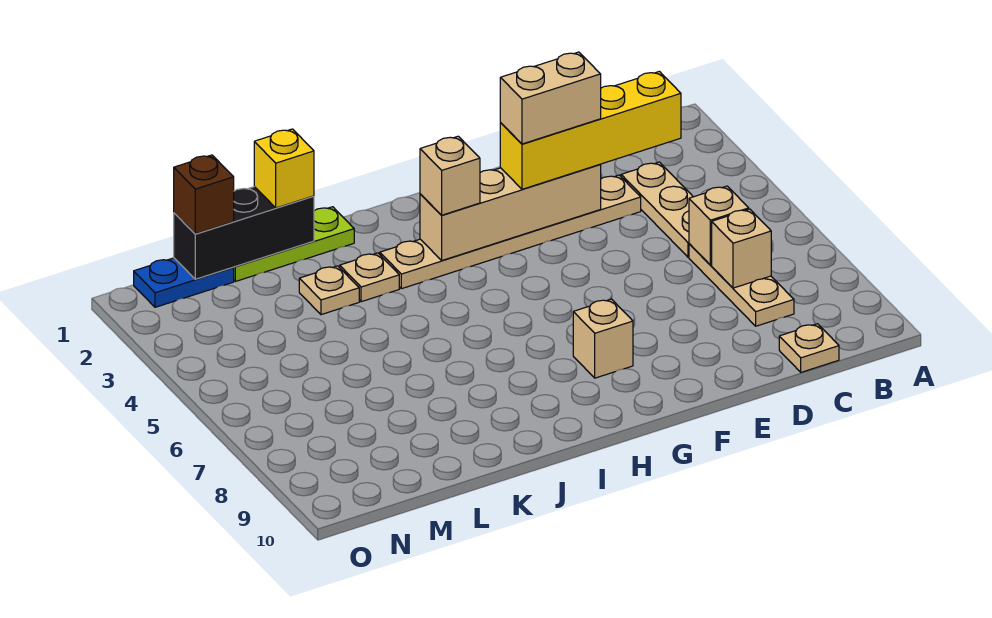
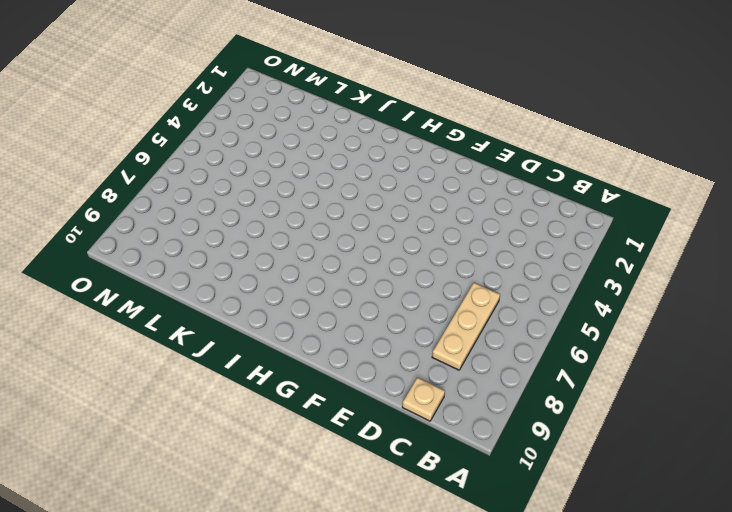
none -> tan 1x3 plate [621,162,693,257]
none -> tan 1x6 plate [380,175,641,289]
none -> tan 1x1 brick [573,299,633,378]

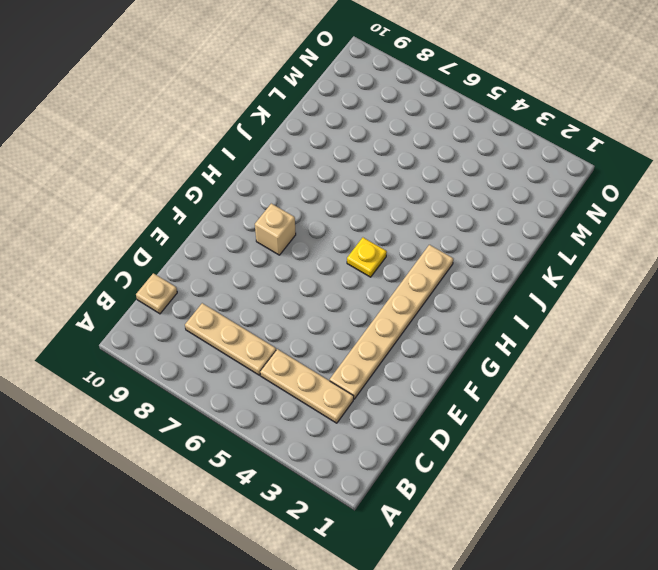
yellow 1x1 plate [347,238,387,277] -> none
none -> lime 1x3 plate [233,207,354,281]
none -> tan 1x1 plate [340,253,399,302]
none -> tan 1x1 plate [299,266,359,315]

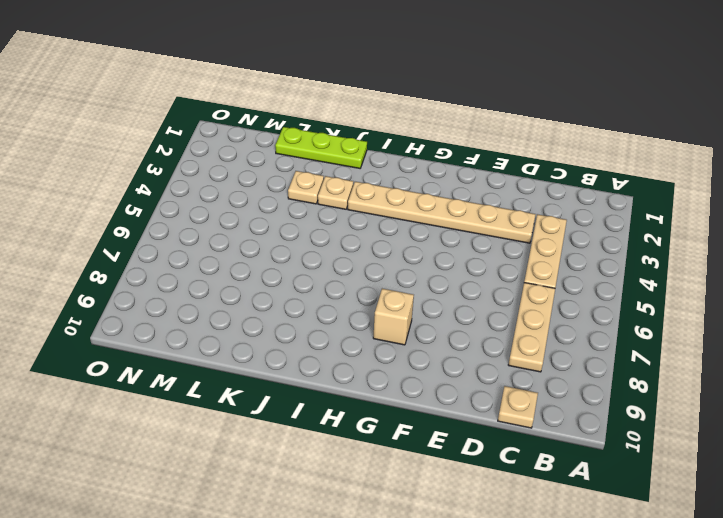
none -> blue 1x2 plate [134,258,234,307]
none -> tan 1x1 brick [689,186,749,265]
none -> tan 1x1 brick [712,209,771,288]

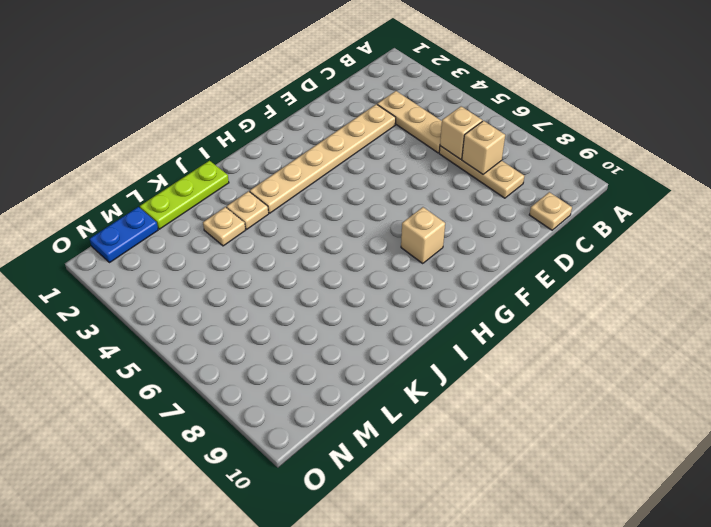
none -> tan 1x4 brick [420,165,601,260]
none -> black 1x3 brick [174,187,314,279]
none -> yellow 1x4 brick [500,71,681,189]

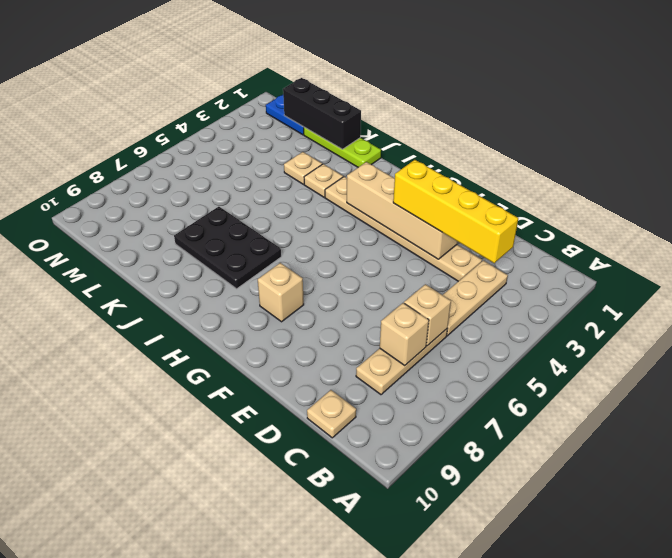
black 2x3 plate [174,207,281,289] -> none
none -> tan 1x1 brick [420,136,480,215]
none -> yellow 1x1 brick [254,129,314,208]
none -> brown 1x1 brick [174,155,234,234]

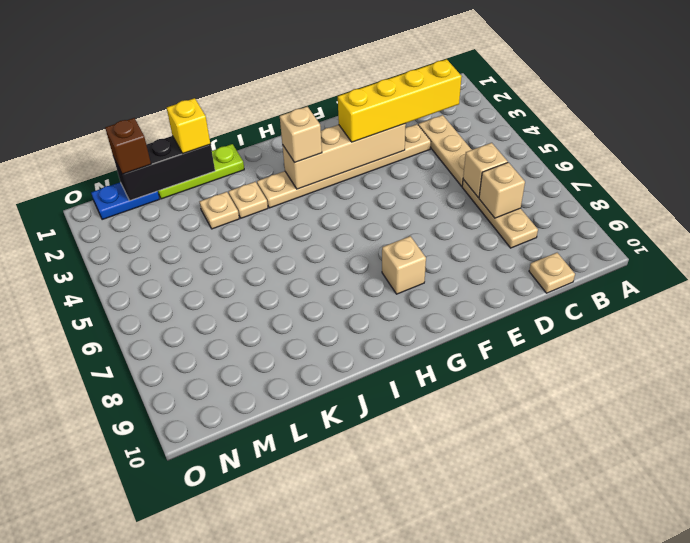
none -> tan 1x2 brick [500,52,601,144]

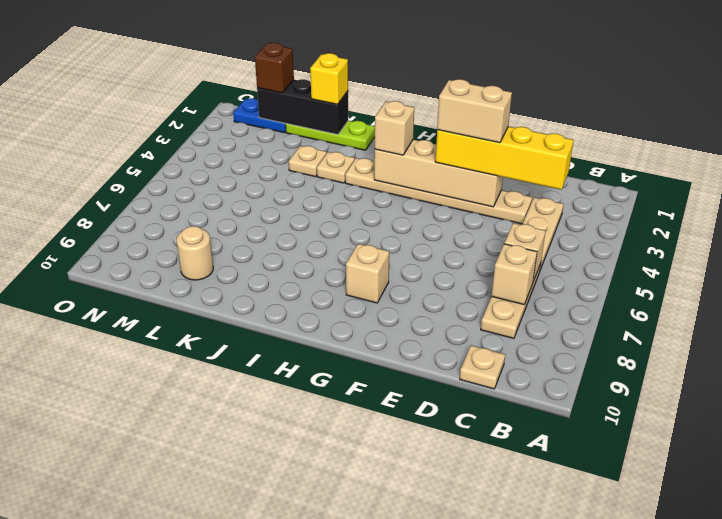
tan 1x1 round brick [177,226,213,280] -> none

